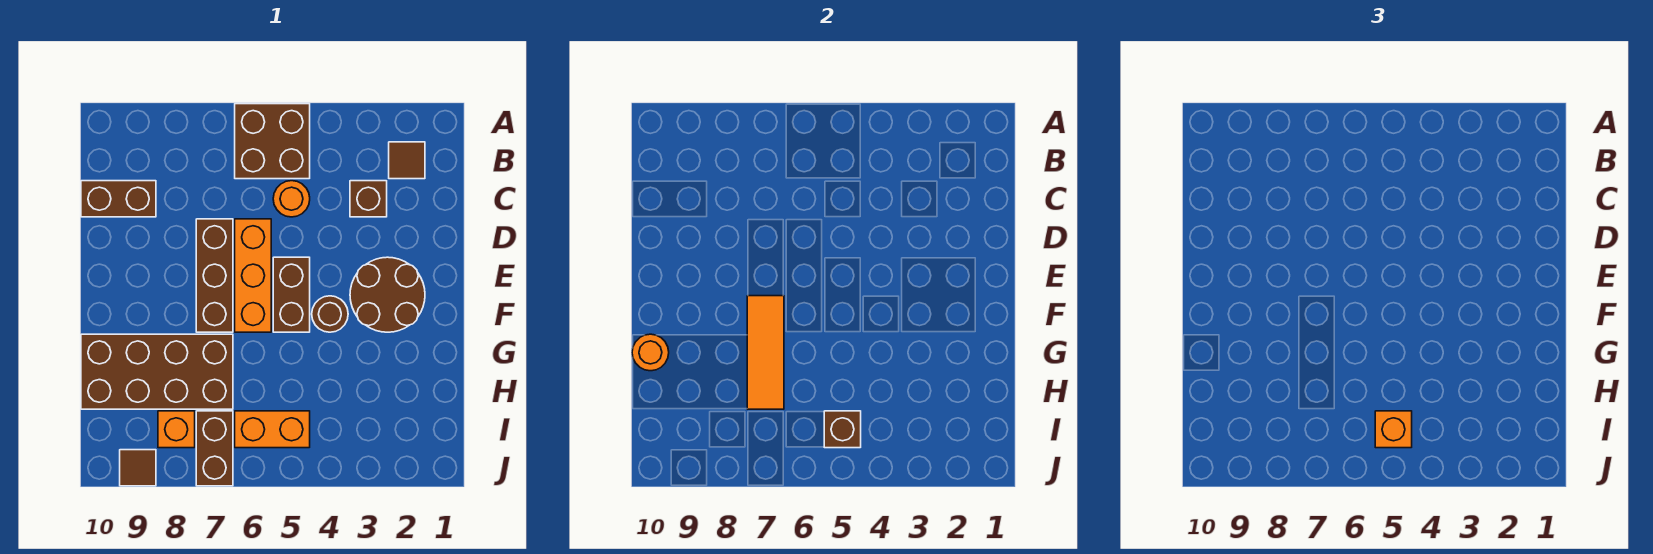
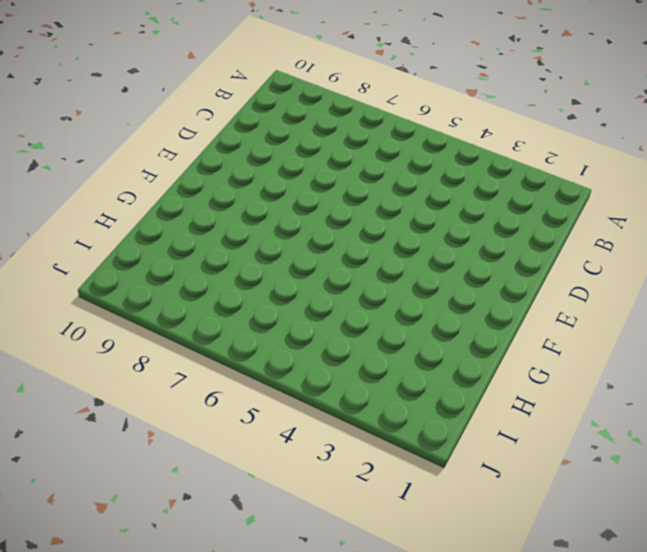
none -> brown 2x2 brick [235,104,310,179]
none -> brown 1x1 tile [389,142,425,179]
none -> brown 1x1 brick [350,181,387,217]

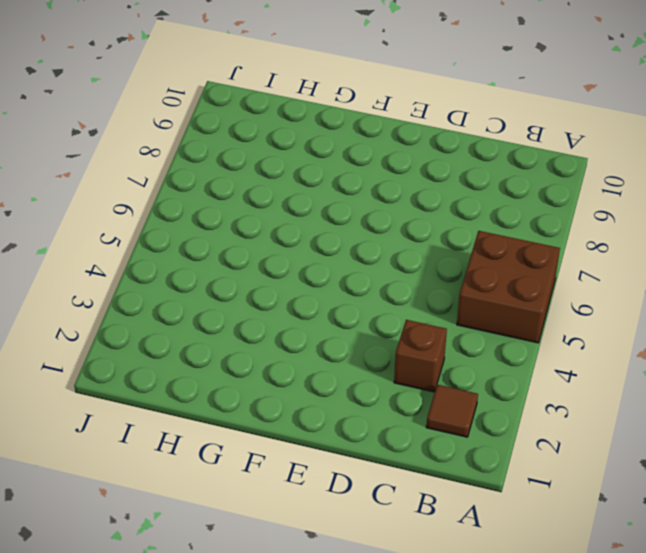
none -> orange 1x1 round brick [273,181,310,217]
none -> brown 1x2 brick [81,181,156,217]
none -> orange 1x3 brick [235,219,271,332]

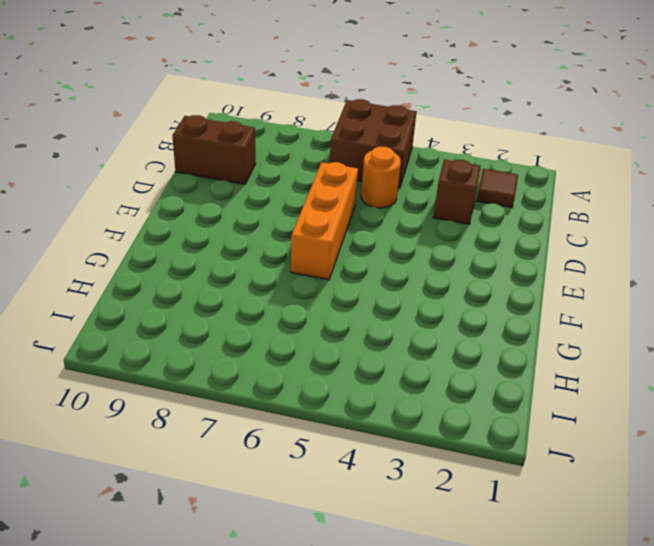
none -> brown 1x3 brick [196,219,233,332]
none -> brown 2x2 round brick [350,257,425,332]
none -> brown 1x2 brick [273,257,310,332]

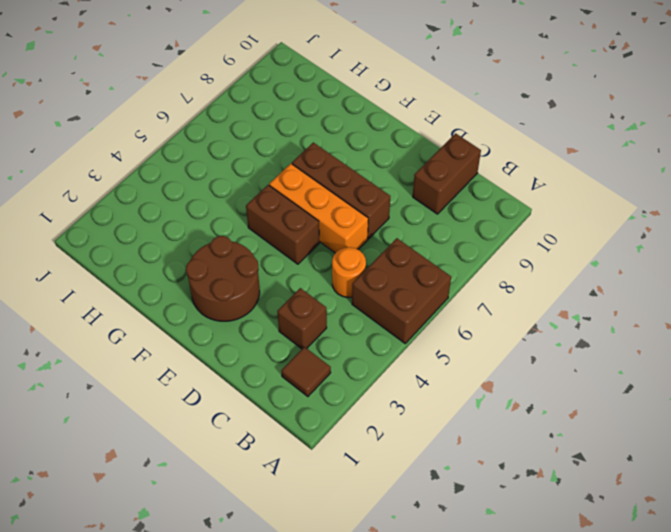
none -> brown 1x1 round brick [312,296,348,332]
none -> brown 2x4 brick [81,334,233,409]
none -> orange 1x2 brick [235,411,310,448]

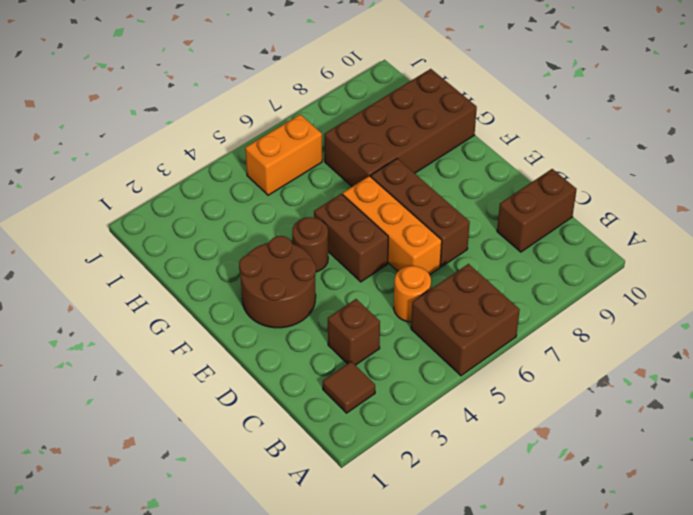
none -> brown 1x2 brick [196,411,233,486]
none -> orange 1x1 brick [158,411,195,448]
none -> brown 1x1 tile [120,450,156,486]

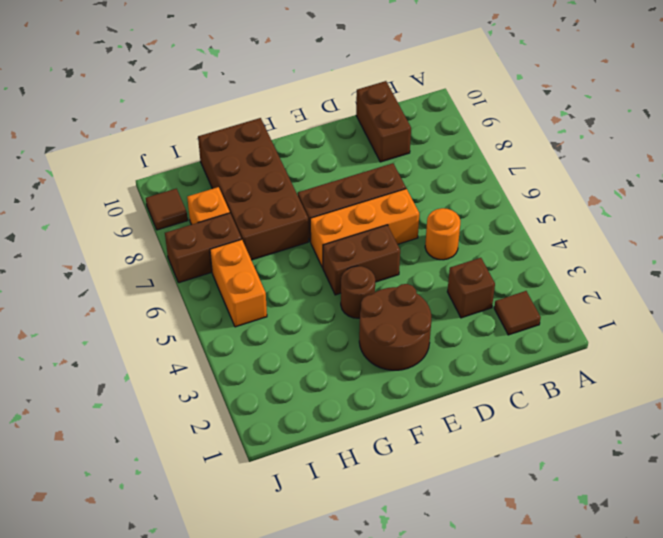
none -> brown 2x2 brick [235,104,310,179]
none -> orange 1x3 tile [747,296,784,409]
none -> orange 1x1 round brick [632,334,669,371]

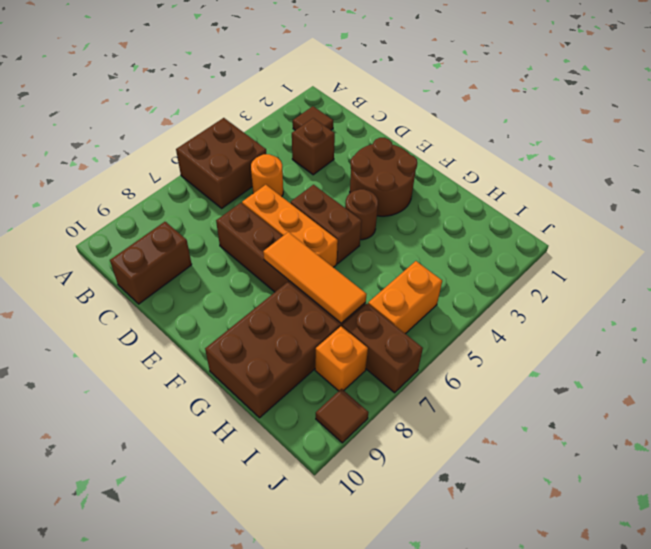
none -> orange 1x1 round brick [632,334,669,371]
none -> brown 1x1 brick [824,411,861,448]
none -> orange 1x1 brick [1375,411,1412,448]

